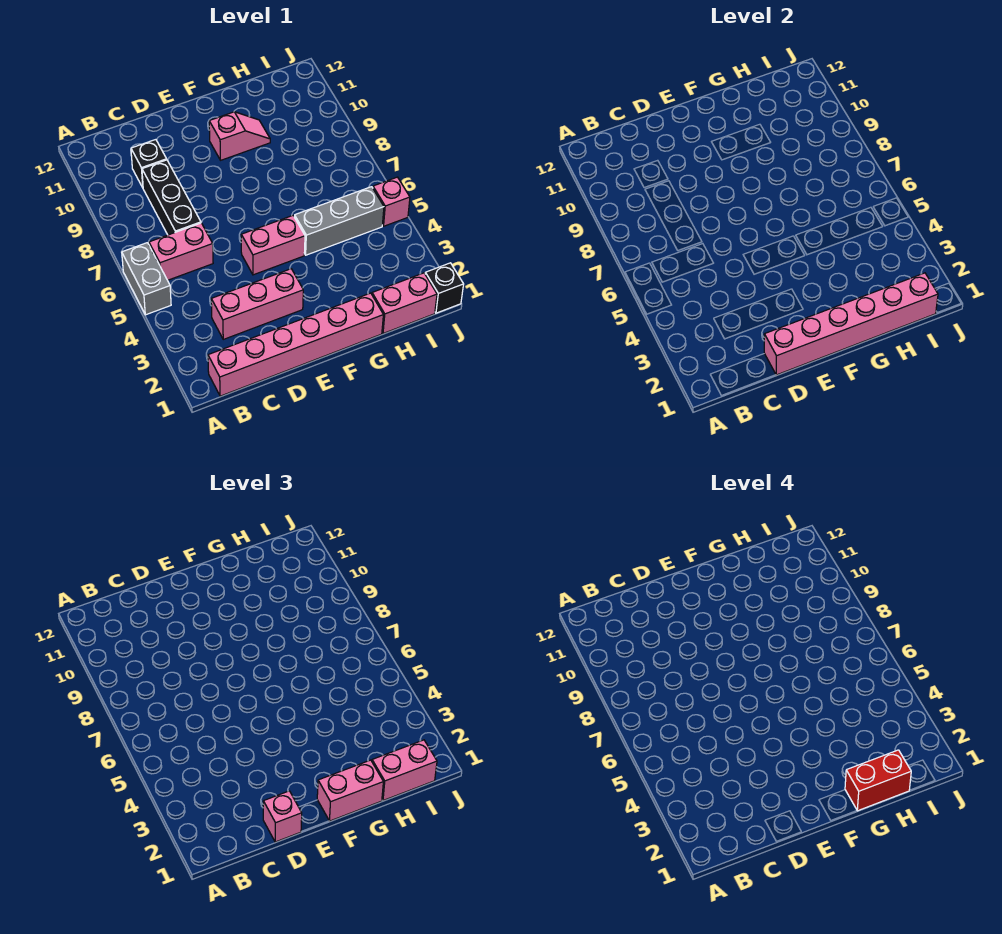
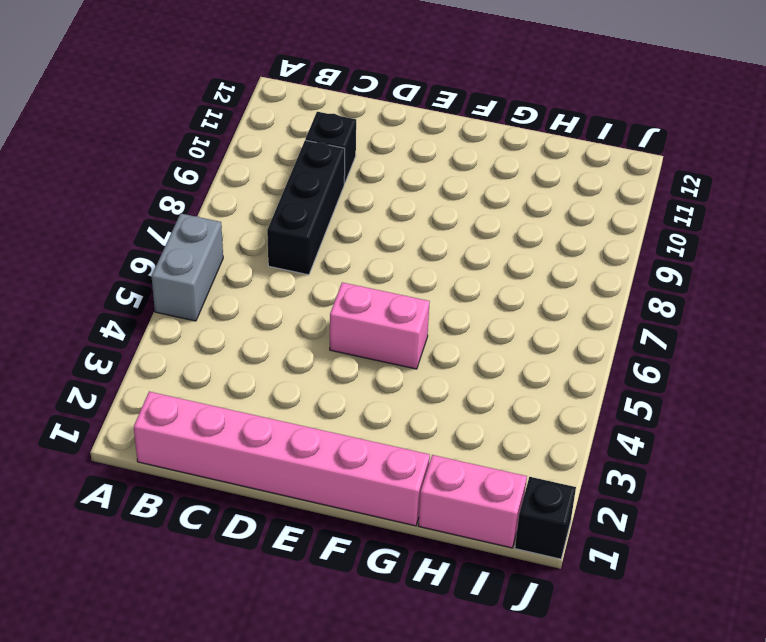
none -> pink 1x2 brick [149,223,213,280]
none -> pink 1x3 brick [211,269,303,339]
none -> pink 1x2 slope [209,112,270,160]

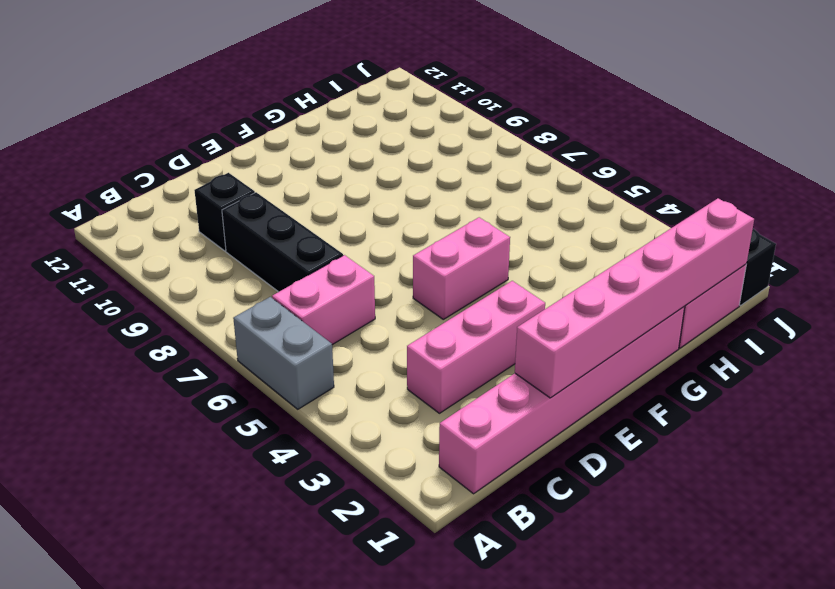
none -> pink 1x2 slope [209,112,270,160]
none -> grey 1x3 brick [294,187,384,255]
none -> pink 1x1 brick [373,177,410,226]

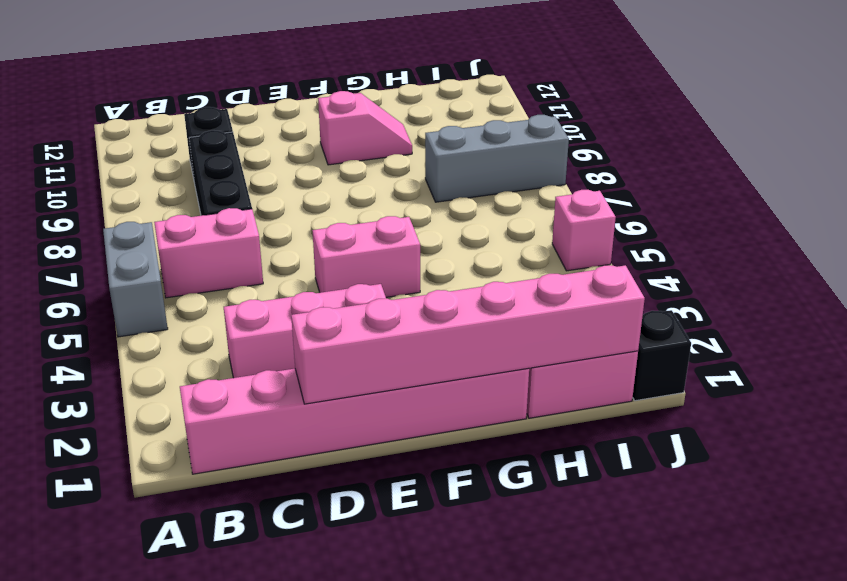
grey 1x3 brick [425,115,569,202] -> grey 1x3 brick moved to [294,187,384,255]
none -> pink 1x1 brick [263,791,302,842]
none -> pink 1x2 brick [317,760,383,821]
none -> pink 1x2 brick [372,740,437,801]

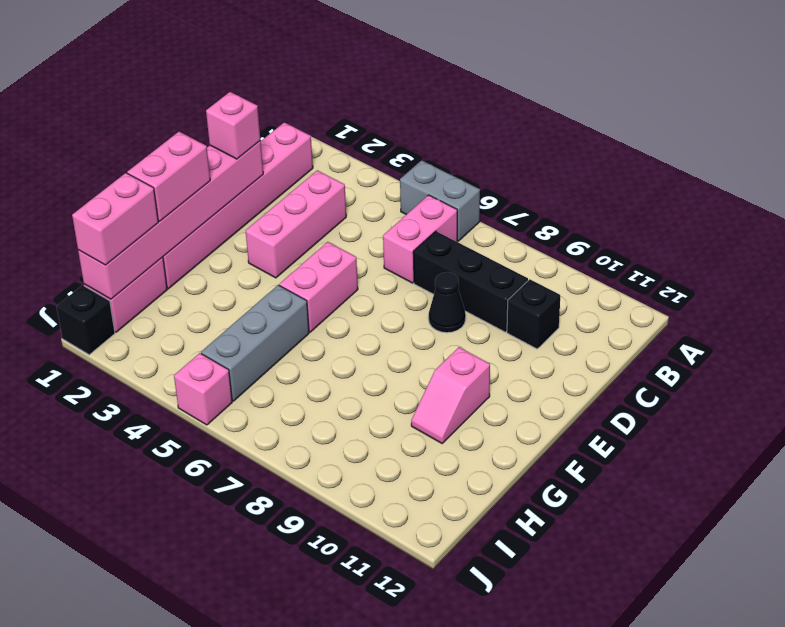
black 1x1 cone [429,272,466,333] -> none
none -> red 1x2 brick [845,750,911,811]

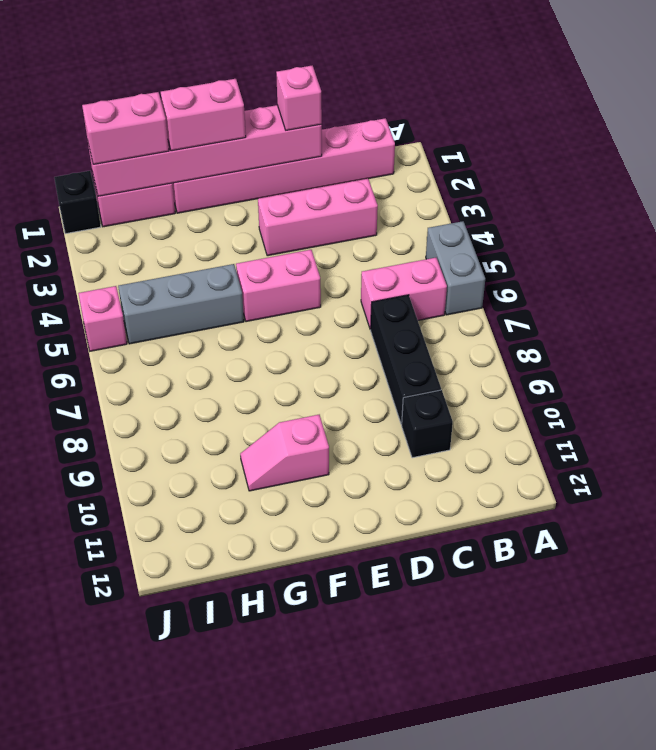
none -> red 1x2 brick [845,750,911,811]

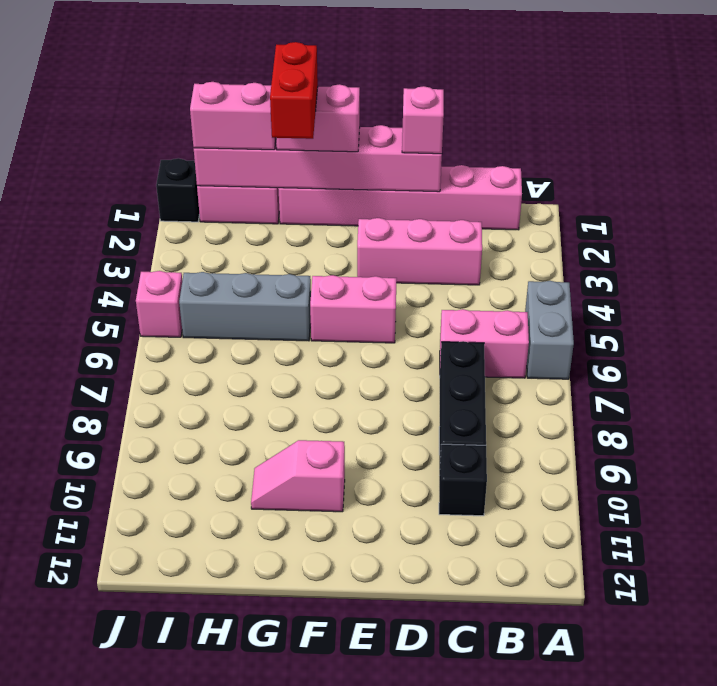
red 1x2 brick [270,42,318,139] -> red 1x2 brick turned to [845,750,911,811]

